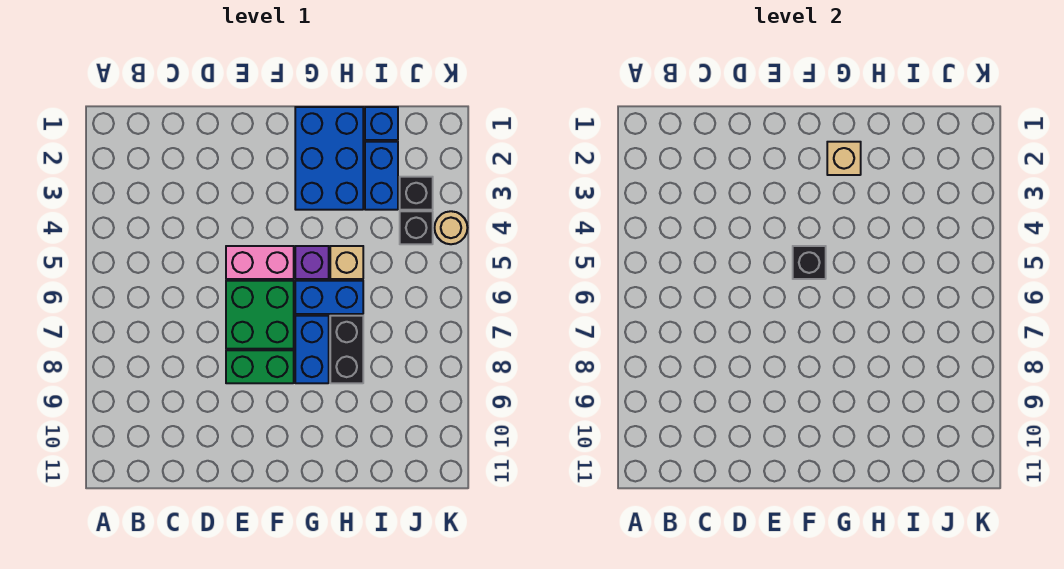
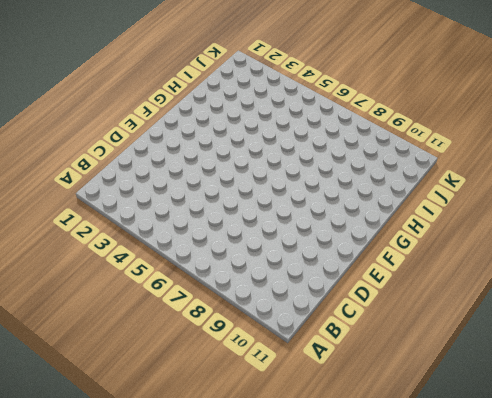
none -> pink 1x2 brick [226,246,294,279]
none -> green 2x2 brick [226,281,294,349]
none -> green 1x2 brick [226,350,294,383]

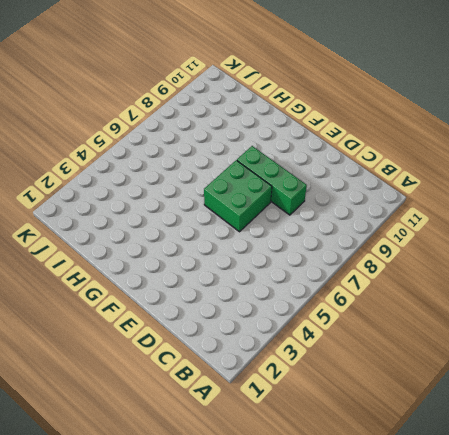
green 1x3 brick [237,146,307,215] -> green 1x2 brick [226,350,294,383]
none -> pink 1x2 brick [226,246,294,279]
none -> blue 2x3 brick [295,107,363,210]
none -> purple 1x1 brick [295,246,329,279]

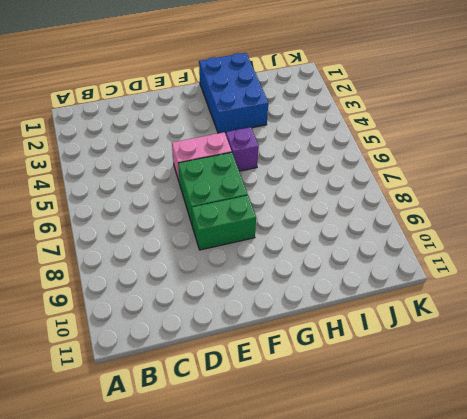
none -> blue 1x2 brick [295,281,363,314]
none -> blue 1x2 brick [295,316,329,383]
none -> tan 1x1 brick [330,246,363,279]

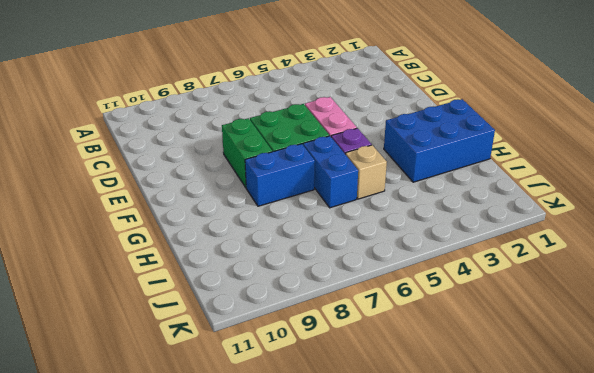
none -> black 1x2 brick [330,316,363,383]
none -> blue 1x1 brick [365,107,398,140]
none -> blue 1x2 brick [365,142,398,210]

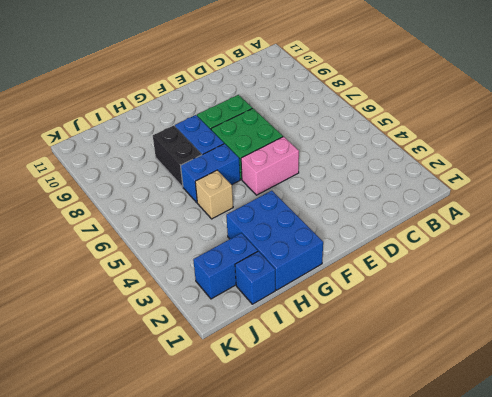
blue 1x2 brick [193,233,258,299] -> blue 1x2 brick turned to [365,142,398,210]
none -> purple 1x1 brick [295,246,329,279]
none -> black 1x1 brick [400,177,433,210]
none -> black 1x1 brick [400,211,433,244]

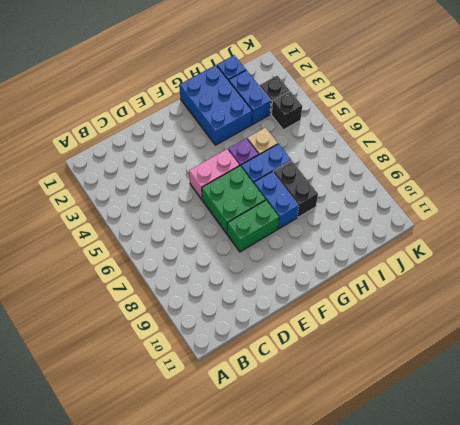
none -> tan 1x1 round brick [435,211,467,244]
none -> black 1x1 brick [793,246,826,279]
none -> tan 1x1 brick [827,142,861,175]

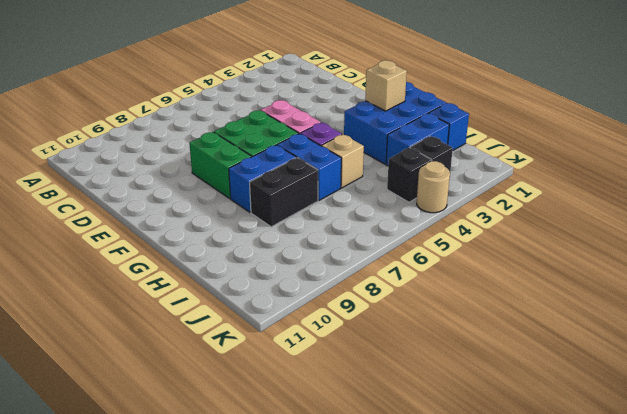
none -> black 1x1 brick [793,246,826,279]

